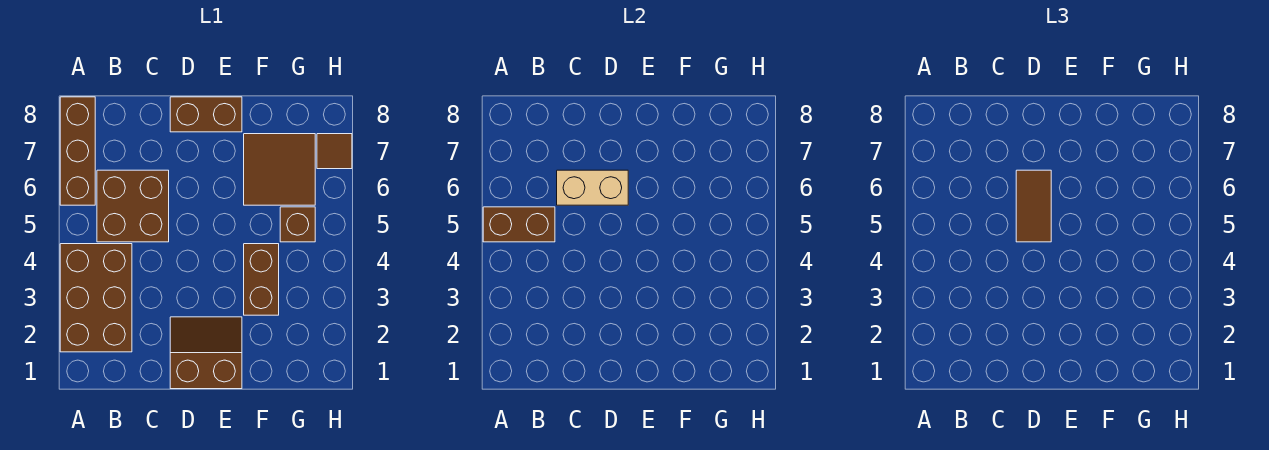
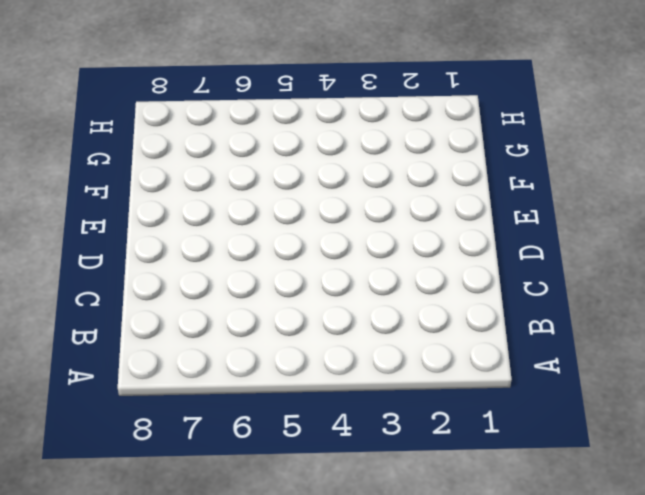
none -> brown 2x3 brick [60,244,132,352]
none -> brown 1x3 brick [60,97,95,205]
none -> brown 2x2 brick [97,170,169,242]

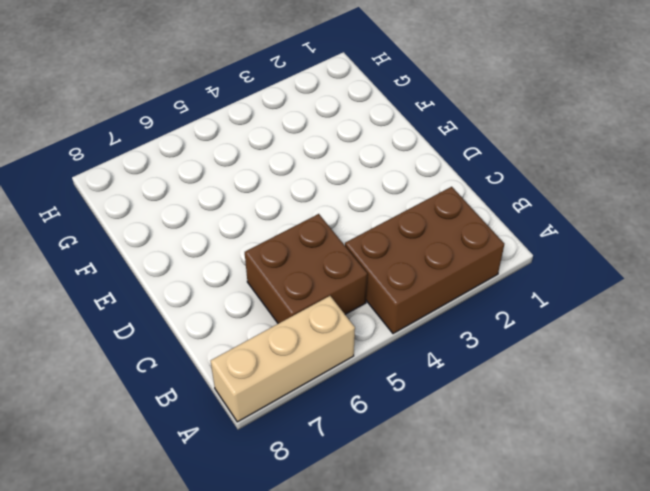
tan 1x3 brick [211,296,355,422] -> brown 1x3 brick [60,97,95,205]
none -> brown 2x2 slope [170,317,242,389]
none -> brown 1x2 brick [170,97,242,132]
none -> brown 1x2 brick [244,244,279,315]

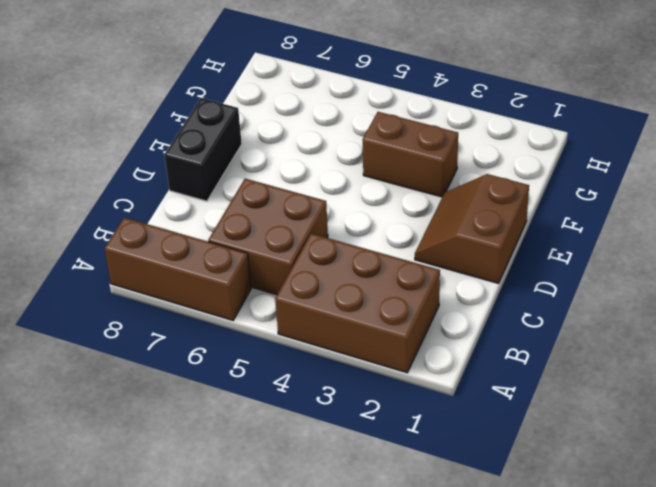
black 1x2 brick [165,98,242,201] -> brown 1x2 brick [170,97,242,132]
none -> brown 2x2 tile [244,134,315,205]
none -> brown 1x1 brick [280,207,315,242]
none -> brown 1x1 tile [317,134,352,169]

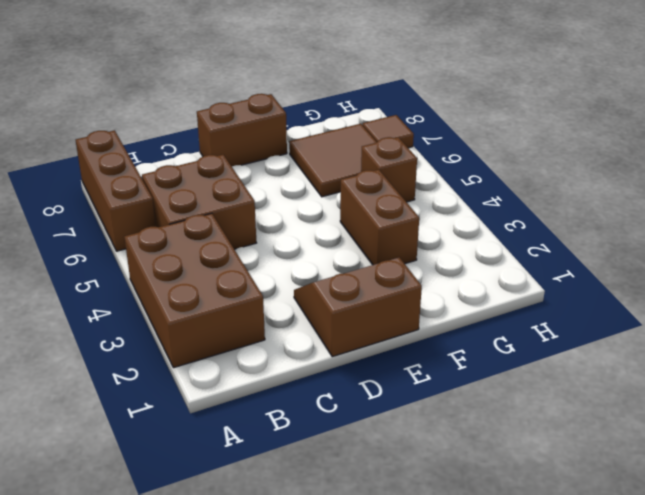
none -> brown 1x2 brick [483,207,555,242]
none -> tan 1x2 brick [557,170,628,205]
none -> brown 1x2 tile [1016,170,1051,242]

